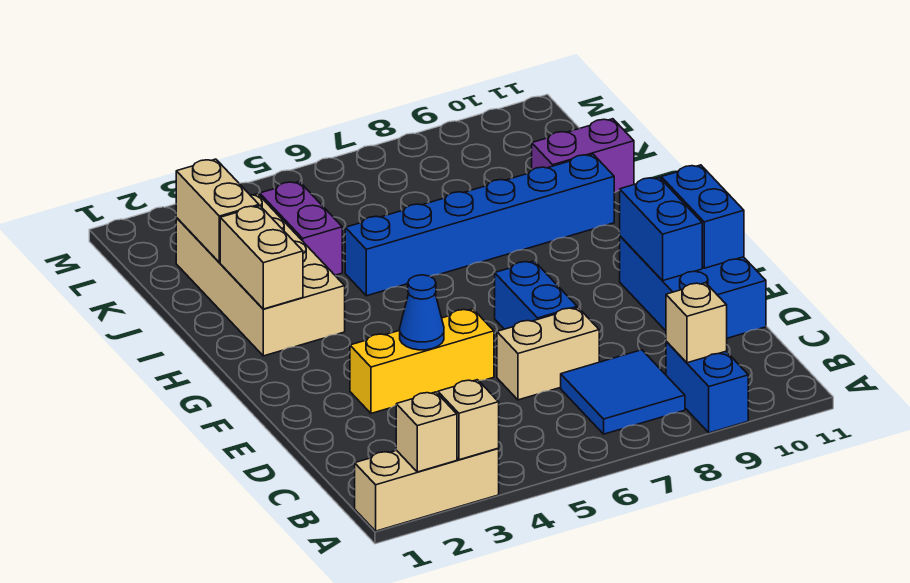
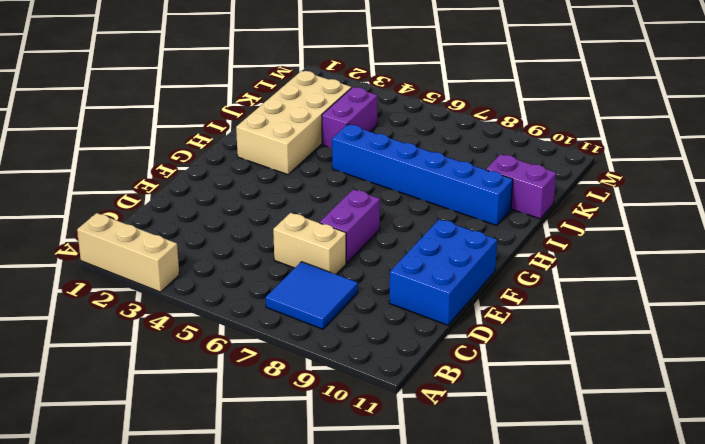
purple 1x2 brick [320,189,380,263] -> blue 1x2 brick [495,261,577,329]
none -> blue 1x2 brick [666,341,748,433]
none -> yellow 1x3 brick [350,309,494,413]
none -> tan 1x1 brick [396,392,457,472]

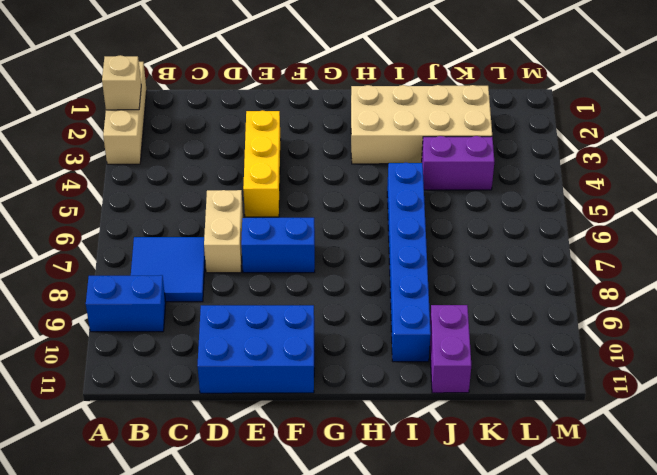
none -> tan 1x1 brick [438,380,499,460]
none -> tan 1x1 brick [666,283,727,363]
none -> blue 1x1 cone [400,275,444,350]

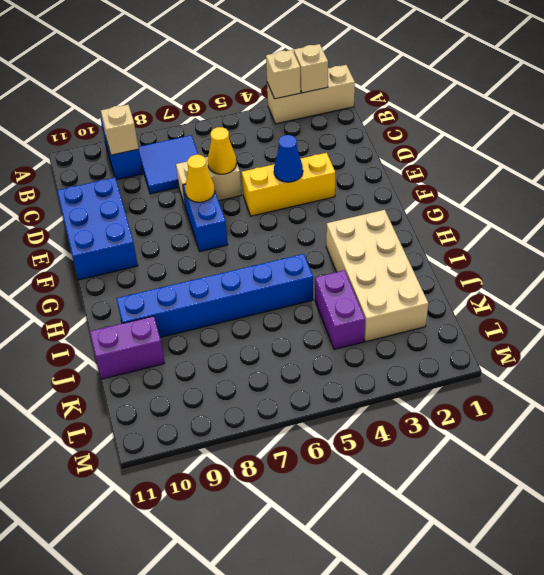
yellow 1x1 cone [208,127,236,174] -> none
yellow 1x1 cone [185,155,215,202] -> none
none -> blue 1x2 brick [620,177,702,281]
none -> blue 1x2 brick [661,165,744,268]
none -> tan 1x2 brick [220,206,303,309]

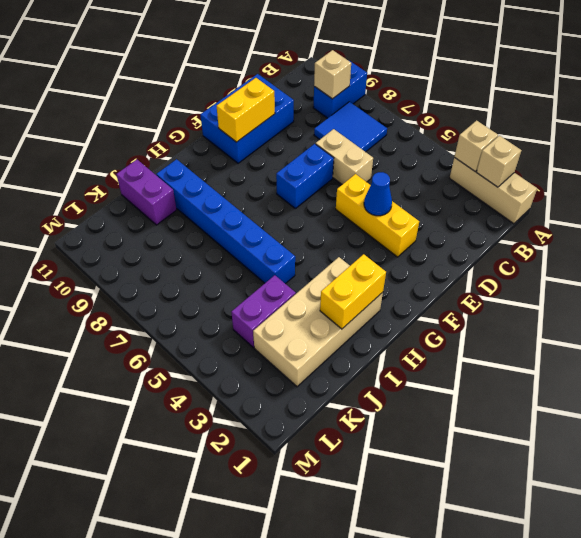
yellow 1x2 brick [217,78,275,142] -> blue 1x2 brick [620,177,702,281]
yellow 1x2 brick [320,254,386,329] -> tan 1x2 brick [220,206,303,309]
none -> blue 1x2 brick [661,165,744,268]
none -> tan 1x2 brick [176,159,259,262]

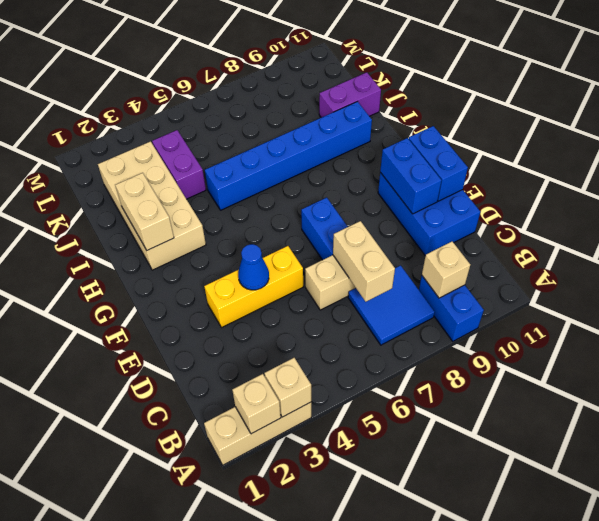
tan 1x2 brick [333,221,395,302] -> tan 1x2 brick moved to [176,159,259,262]

